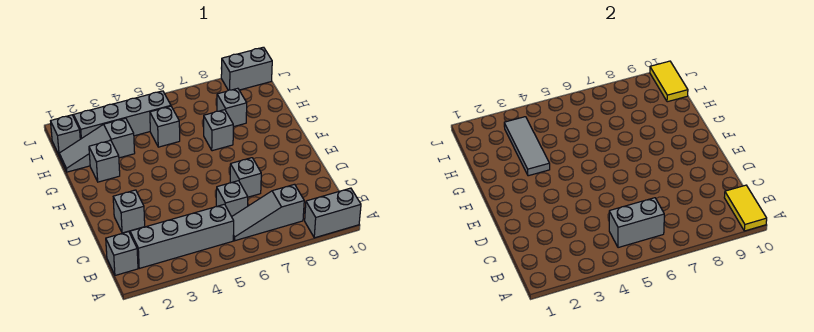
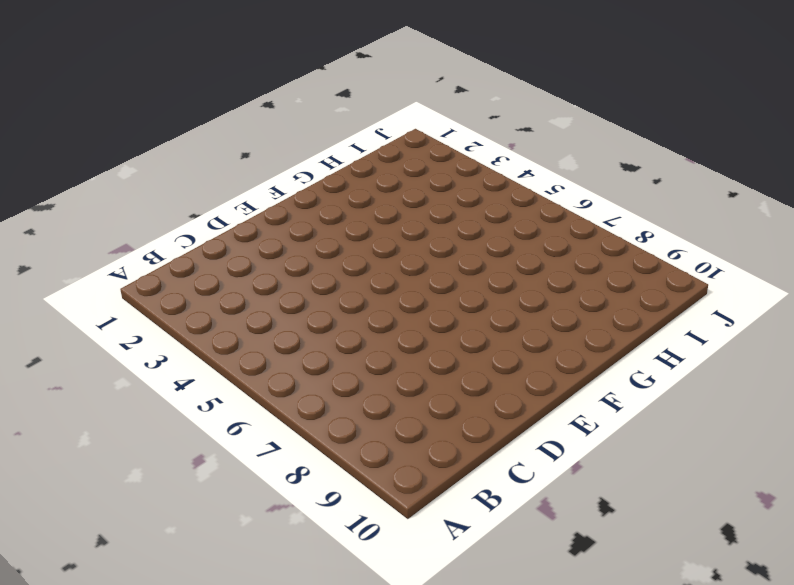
none -> grey 1x2 brick [305,188,361,238]
none -> grey 1x1 brick [106,232,138,275]
none -> grey 1x4 brick [130,204,234,268]

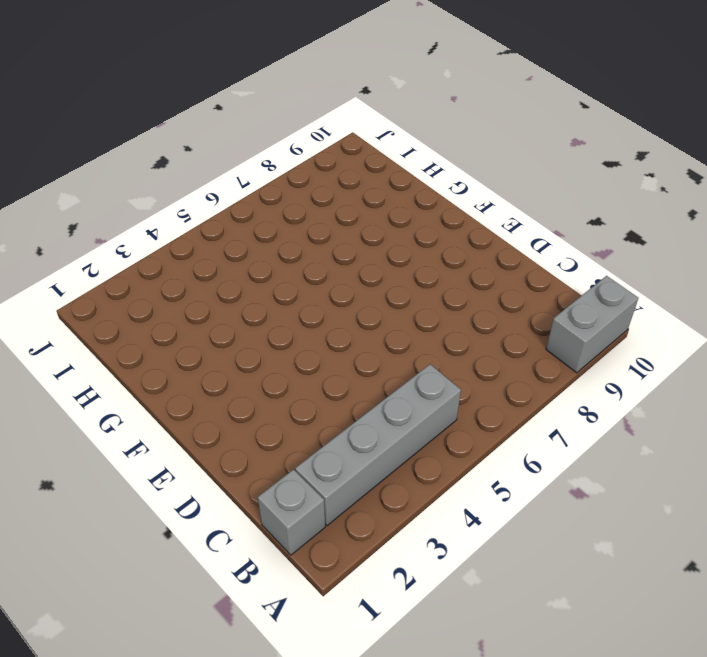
none -> grey 1x3 slope [232,184,304,241]
none -> grey 1x1 brick [216,181,248,217]
none -> grey 1x1 brick [113,190,145,233]

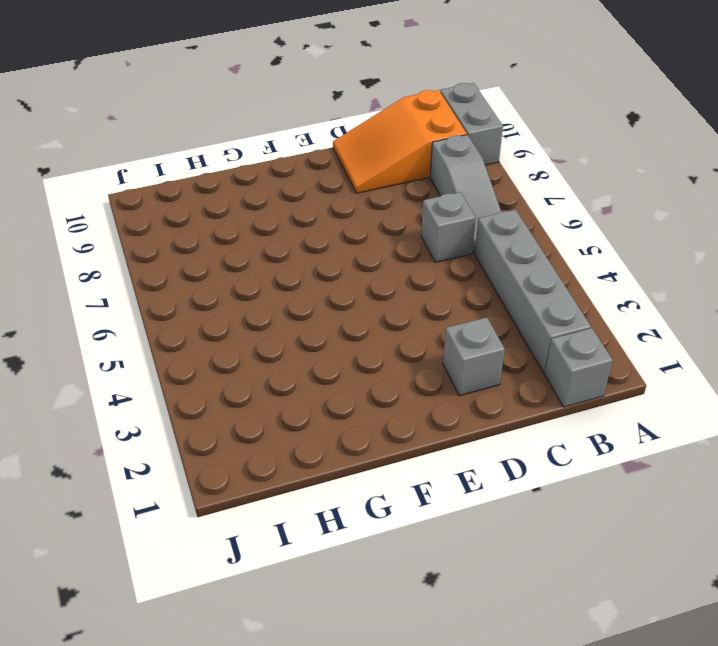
orange 2x3 slope [333,90,467,193] -> none
none -> grey 1x1 brick [230,158,261,197]
none -> grey 1x1 brick [89,140,120,182]
none -> grey 1x1 brick [204,110,233,151]

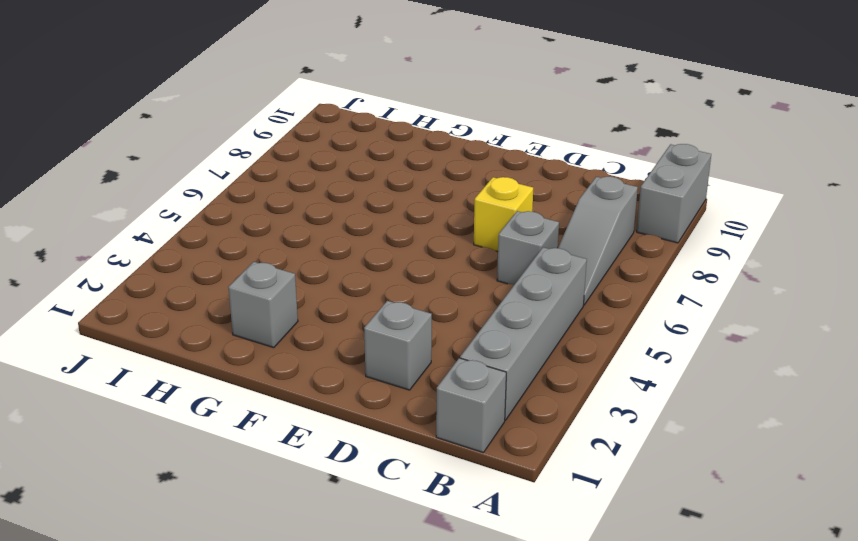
yellow 1x1 brick [474,177,533,251] -> grey 1x1 brick [230,158,261,197]
none -> grey 1x1 brick [204,110,233,151]
none -> grey 1x3 slope [59,118,135,172]
none -> grey 1x1 brick [150,106,180,147]

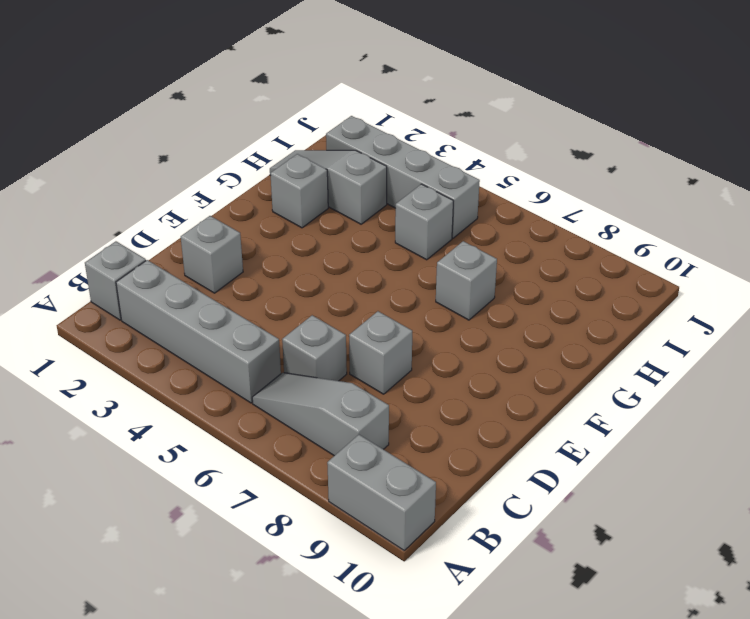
none -> grey 1x1 brick [217,88,247,127]
none -> grey 1x1 brick [51,115,80,154]
none -> grey 1x2 brick [221,47,272,90]

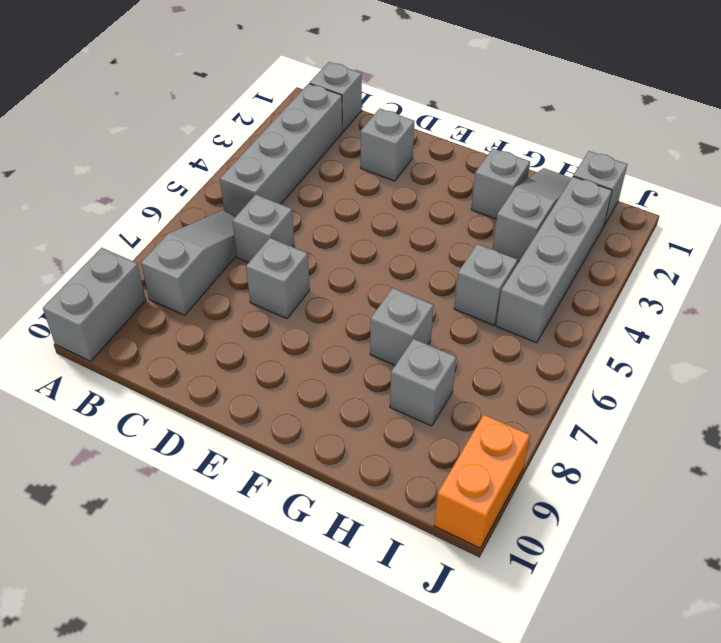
orange 1x2 brick [434,415,530,548] -> grey 1x2 brick [221,47,272,90]
none -> yellow 1x2 tile [724,185,767,231]
none -> grey 1x2 brick [609,198,664,248]
none -> grey 1x3 tile [504,117,550,176]

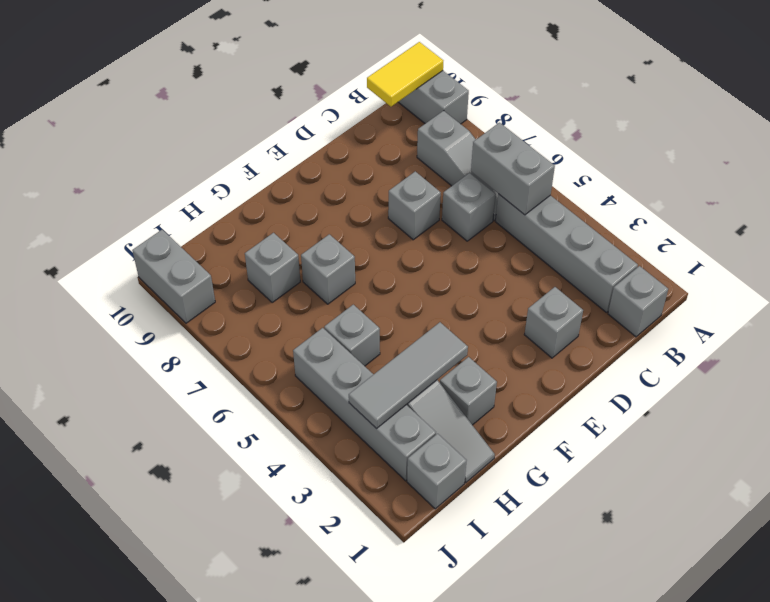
none -> yellow 1x2 tile [650,61,688,102]

